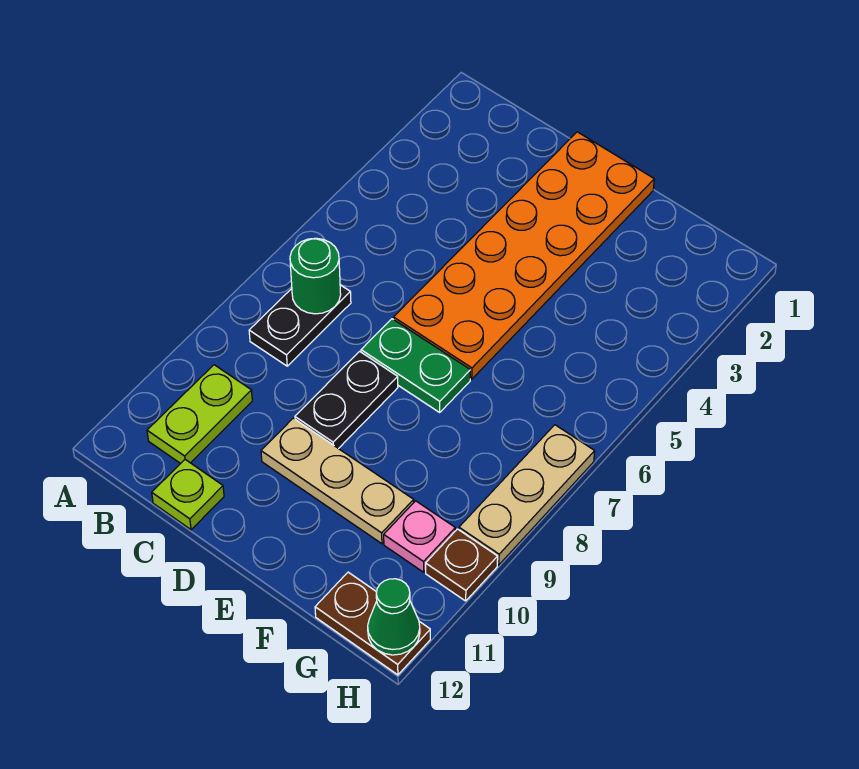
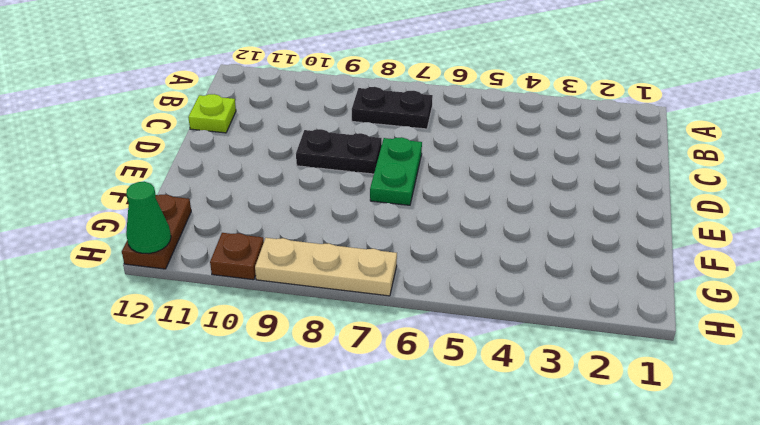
none -> lime 1x2 plate [147,365,252,464]
none -> orange 2x6 plate [393,132,654,379]
none -> tan 1x3 plate [261,418,414,544]

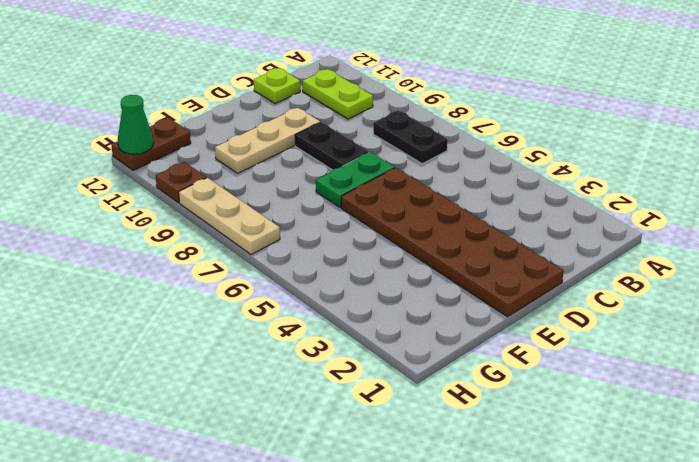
brown 2x6 plate [341,168,563,317] -> orange 2x6 plate [393,132,654,379]
none -> pink 1x1 plate [384,501,455,572]
none -> green 1x1 round brick [290,238,341,314]

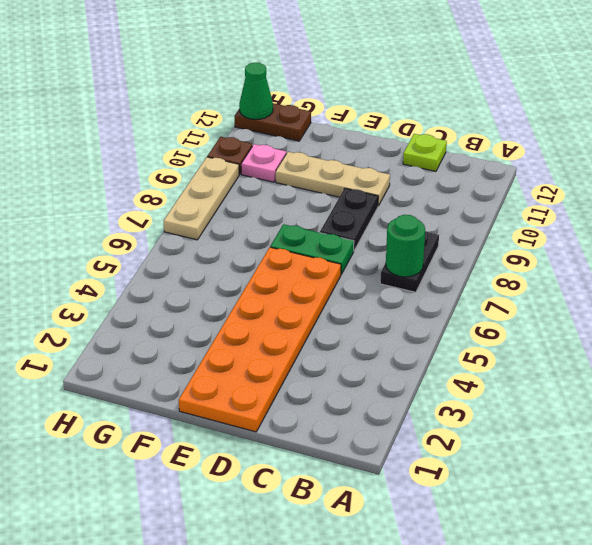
none -> lime 1x2 plate [147,365,252,464]

